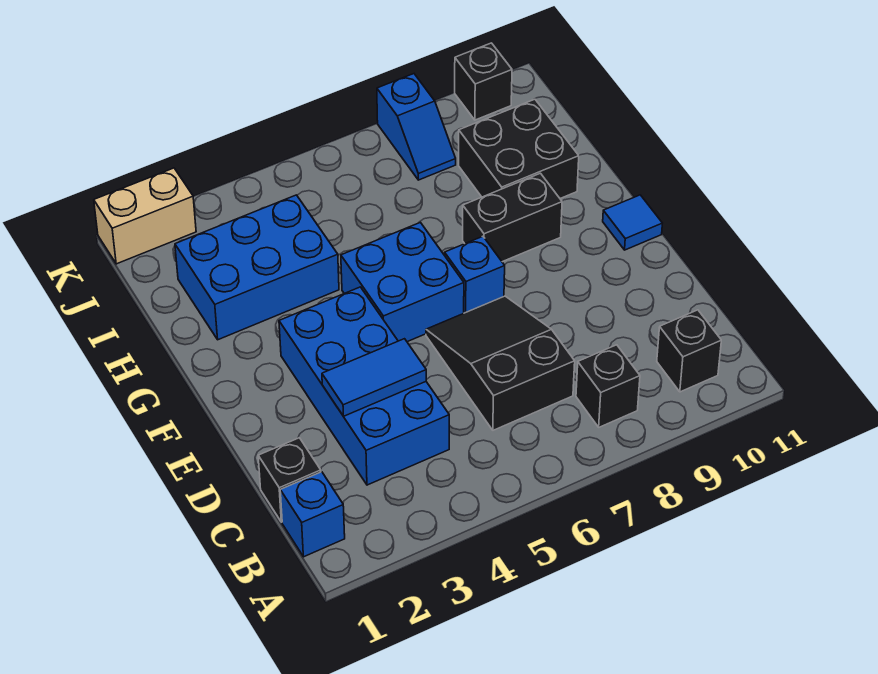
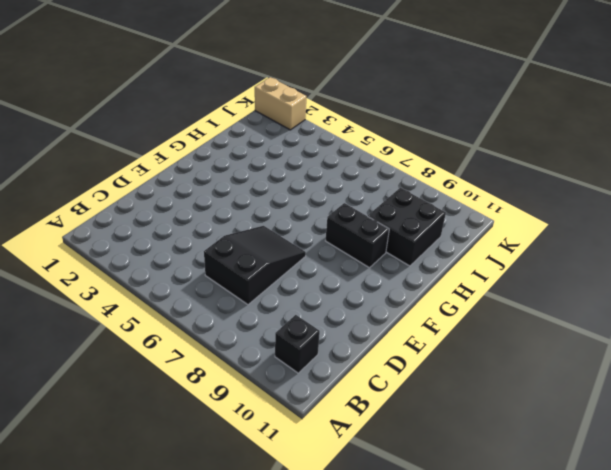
none -> blue 1x1 brick [280,472,345,557]
none -> black 1x1 brick [576,345,640,427]
none -> black 1x1 brick [258,438,321,522]

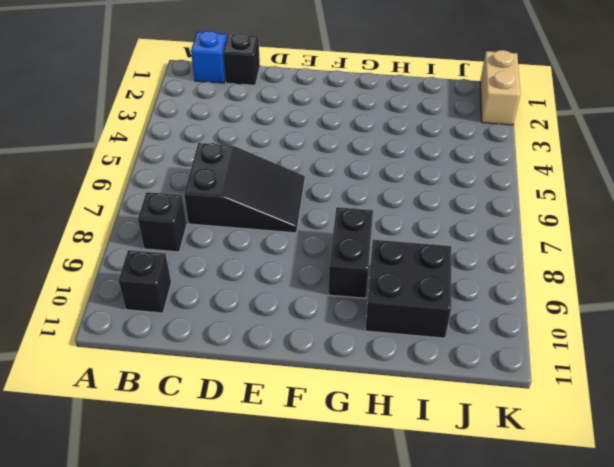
none -> blue 2x4 brick [279,287,449,485]
none -> blue 2x2 brick [341,222,464,342]
none -> blue 1x1 brick [445,236,505,313]

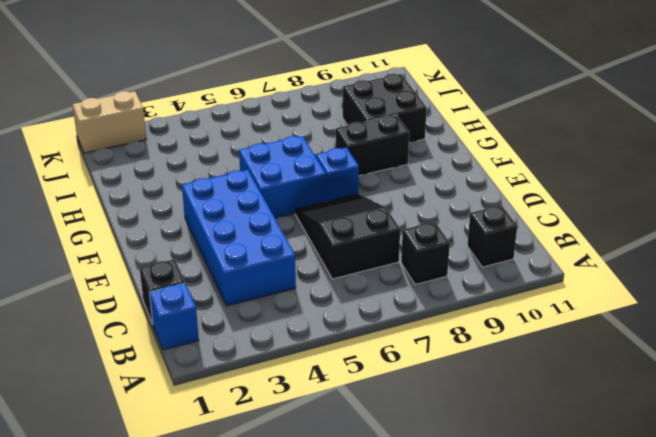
none -> blue 1x1 tile [603,195,662,250]
none -> blue 2x3 brick [175,195,339,340]
none -> blue 1x2 slope [377,74,456,180]

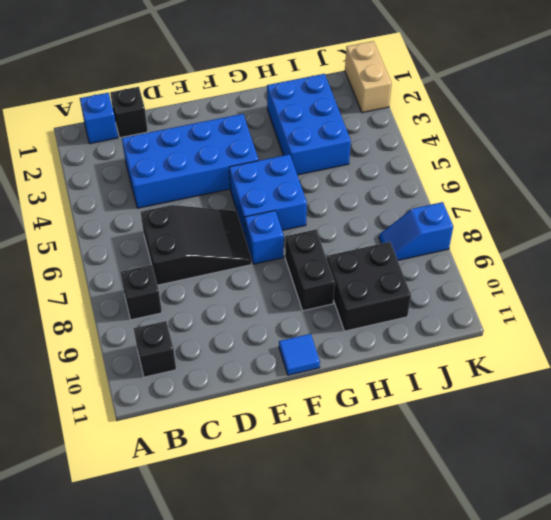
none -> black 1x1 brick [455,43,512,120]
none -> blue 1x2 tile [322,339,426,416]

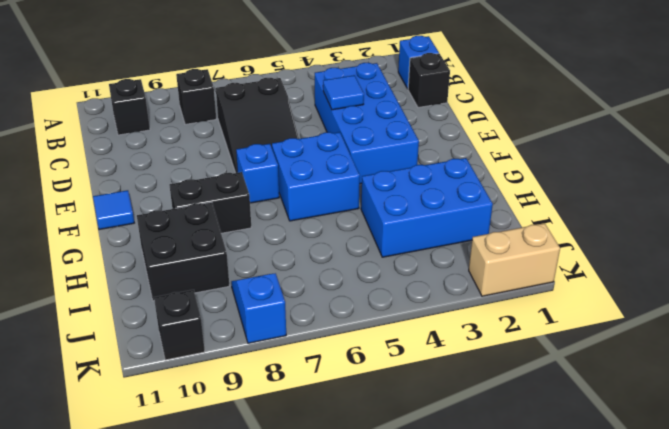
blue 1x1 tile [323,75,364,110] -> blue 1x2 tile [322,339,426,416]

